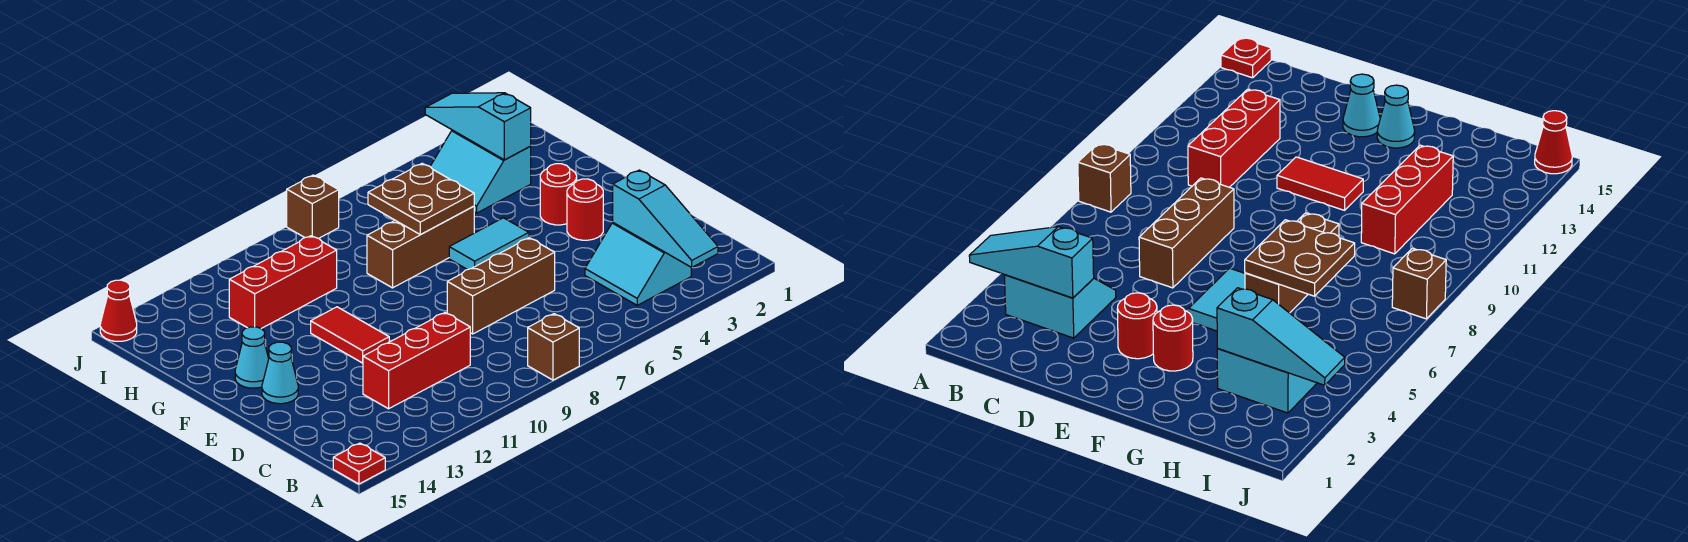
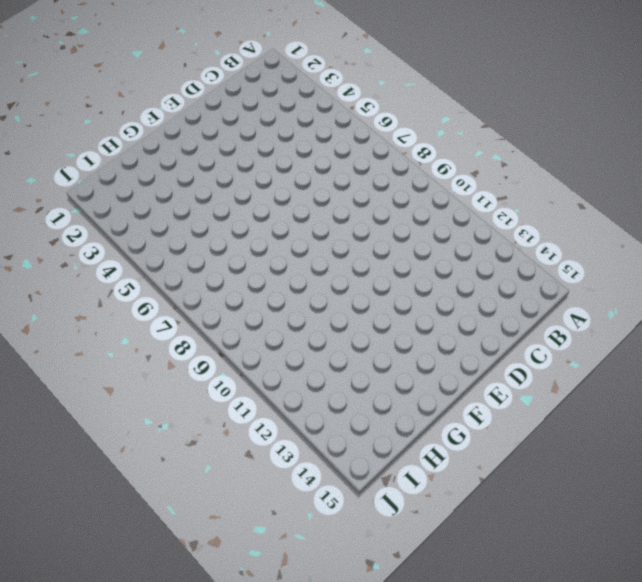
none -> brown 1x1 brick [528,314,579,380]
none -> red 1x1 plate [333,443,385,484]
none -> cyan 2x2 slope [585,223,691,305]

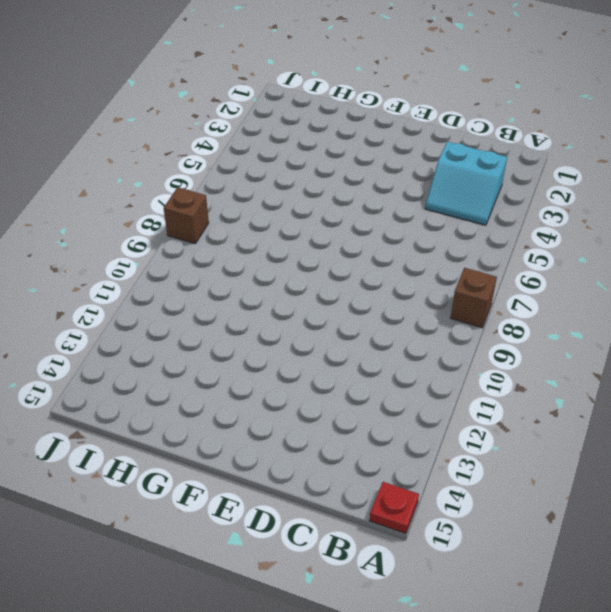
none -> red 1x3 brick [363,313,470,409]
none -> brown 1x3 brick [447,238,555,334]
none -> red 1x1 round brick [567,179,603,240]

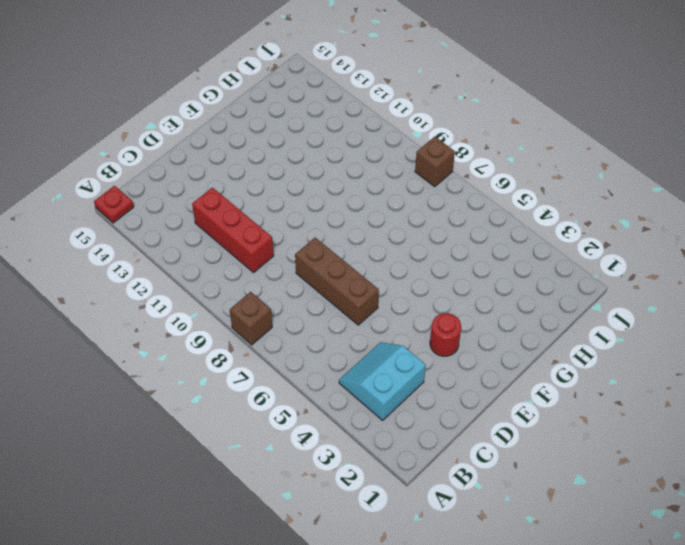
none -> red 1x2 tile [311,307,389,363]
none -> cyan 1x1 cone [262,342,298,404]
none -> red 1x1 round brick [540,164,577,225]

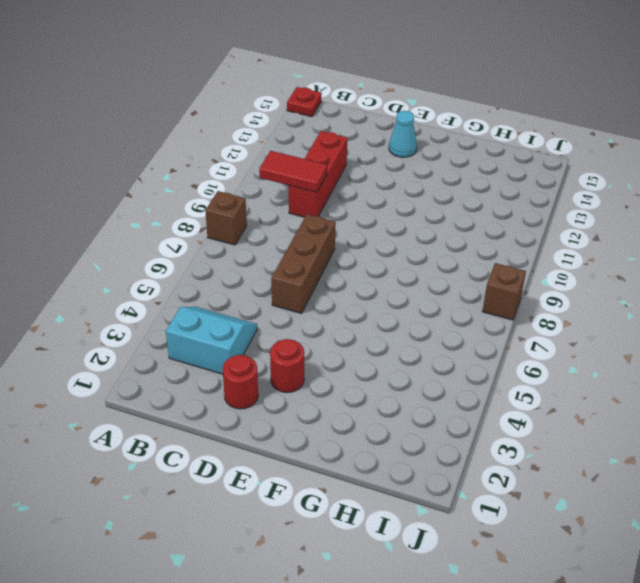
red 1x2 tile [259,151,327,192] -> red 1x2 tile moved to [311,307,389,363]
red 1x1 round brick [223,355,258,409] -> red 1x1 round brick moved to [540,164,577,225]
none -> cyan 1x2 tile [449,218,529,270]
none -> cyan 1x1 cone [235,327,269,388]
none -> brown 1x3 brick [367,206,474,288]

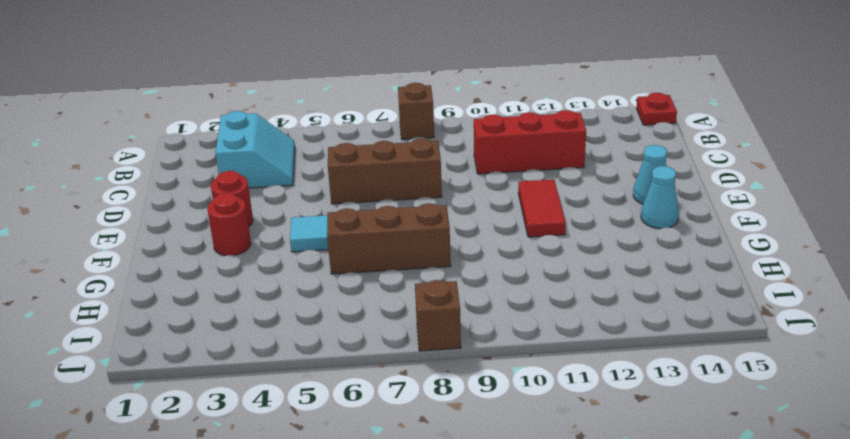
none -> cyan 2x2 slope [430,130,531,213]
none -> red 1x3 brick [229,236,337,329]
none -> red 1x1 cone [100,280,137,341]

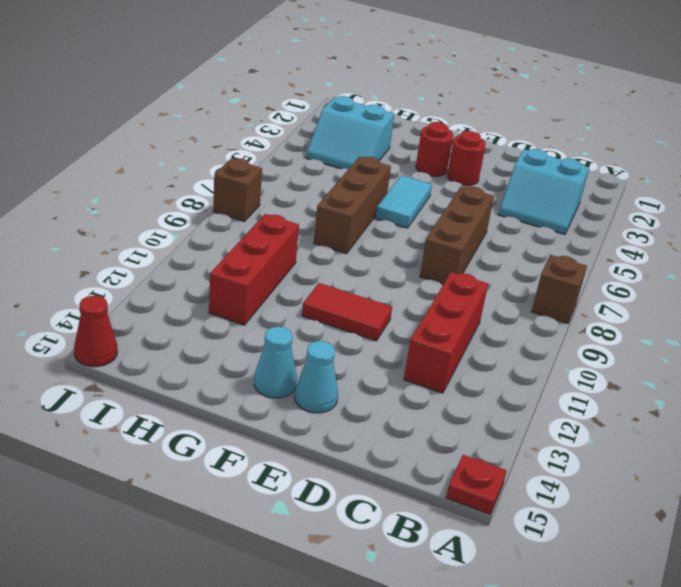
none -> cyan 1x3 slope [613,170,718,268]
none -> brown 2x2 plate [368,163,474,235]
none -> cyan 1x3 slope [425,93,531,160]

